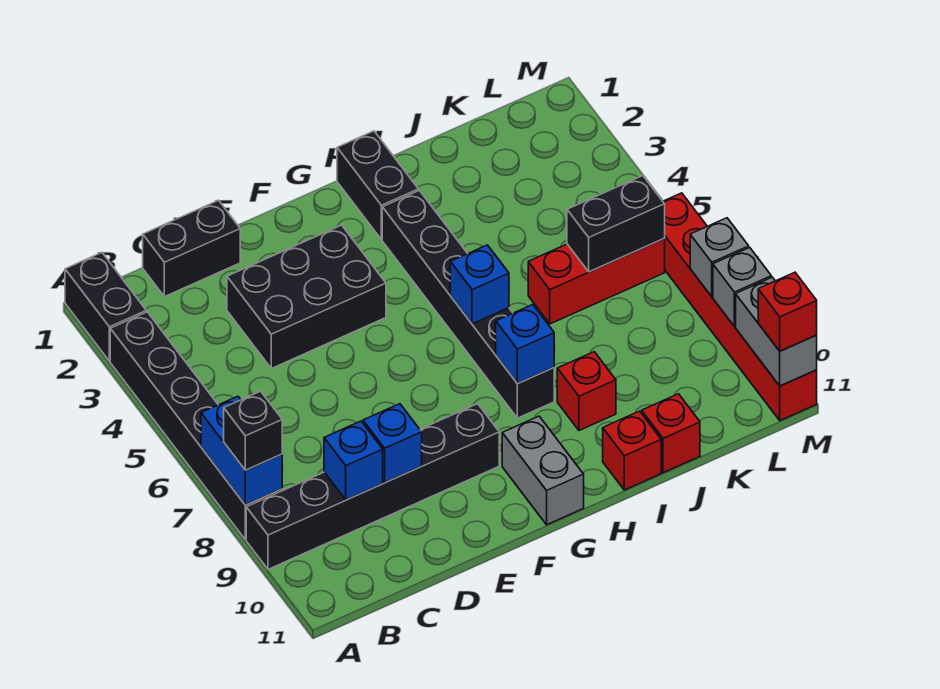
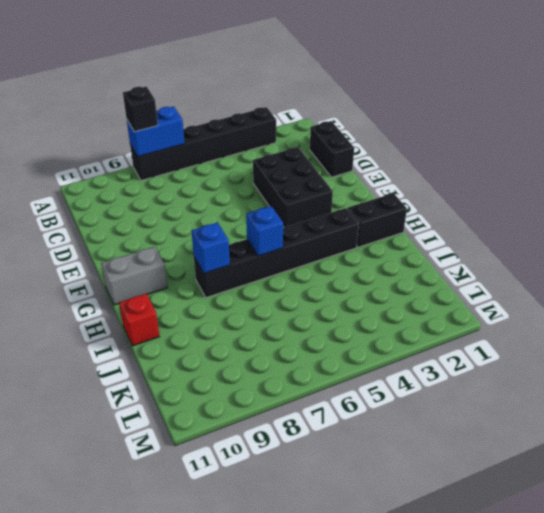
none -> black 1x2 brick [65,253,146,361]
none -> black 1x6 brick [246,404,499,569]
none -> red 1x1 brick [557,352,616,431]

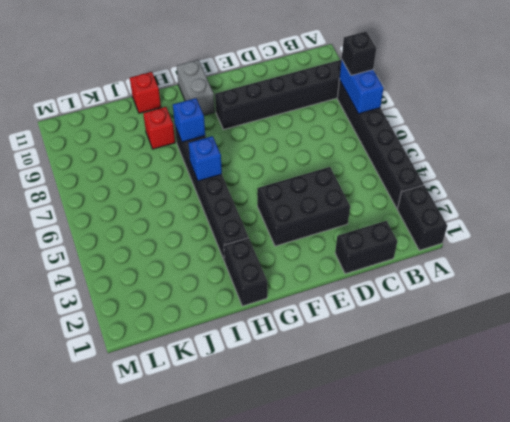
none -> red 1x3 brick [528,239,665,324]
none -> red 1x1 brick [642,394,700,473]
none -> red 1x6 brick [663,193,817,421]

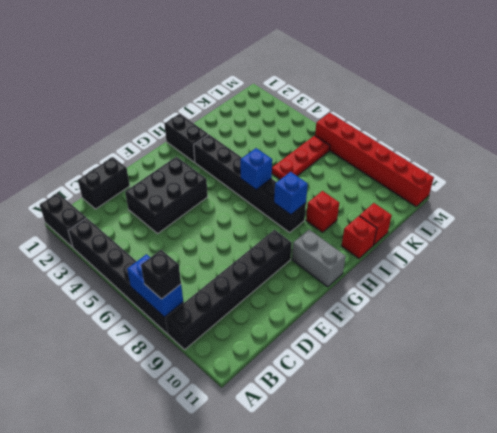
red 1x3 plate [272,136,330,179] -> red 1x3 brick [528,239,665,324]
none -> blue 1x1 brick [324,421,383,500]
none -> blue 1x1 brick [363,404,422,483]
none -> black 1x2 brick [567,176,665,272]

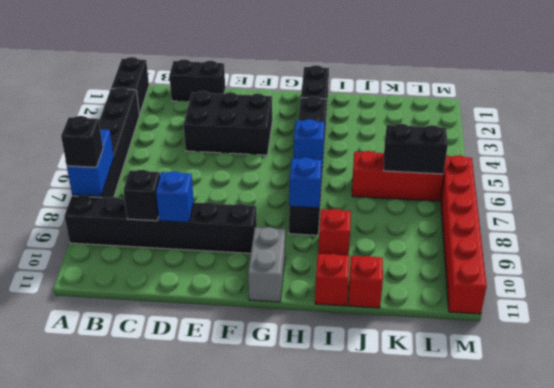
black 1x1 brick [123,170,160,221] -> blue 1x1 brick [324,421,383,500]
none -> grey 1x1 brick [690,218,749,297]
none -> grey 1x1 brick [713,248,771,326]
none -> grey 1x2 brick [736,277,817,386]

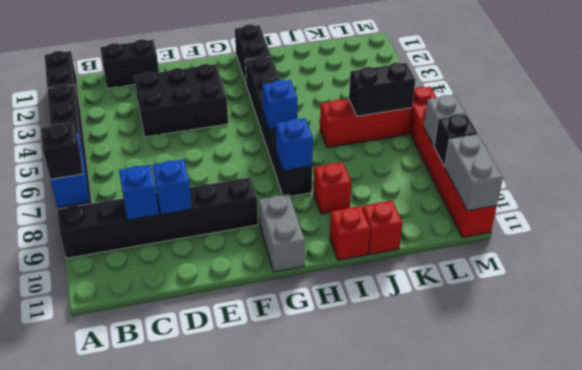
black 1x1 brick [434,114,478,166] -> grey 1x1 brick [713,248,771,326]
none -> red 1x1 brick [758,272,817,351]

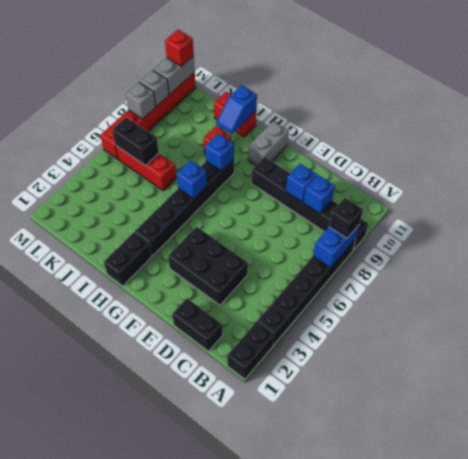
blue 1x2 slope [216,85,257,134] -> none

